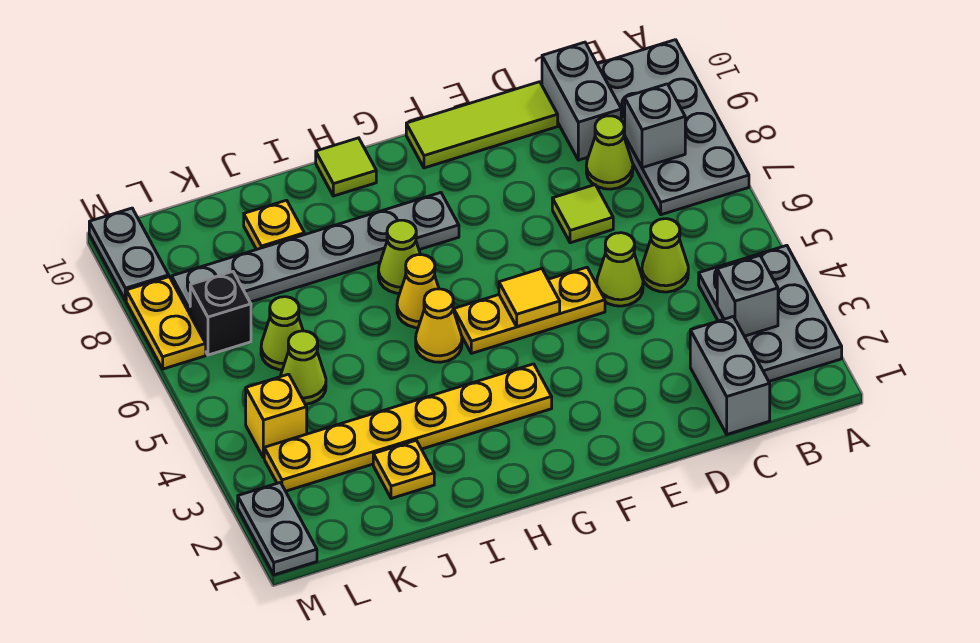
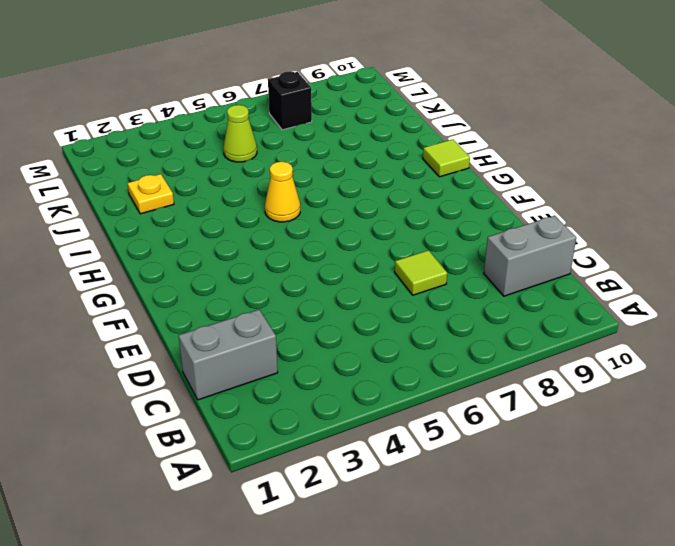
none -> grey 2x3 plate [699,245,842,381]
none -> grey 2x4 plate [597,40,749,215]
none -> lime 1x1 cone [642,219,688,292]

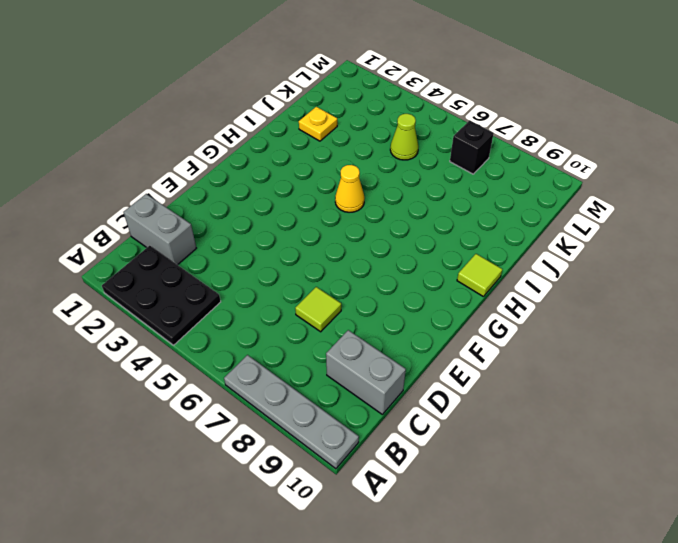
black 2x3 plate [102,246,221,345] -> grey 2x3 plate [699,245,842,381]
grey 1x4 plate [224,355,359,469] -> grey 2x4 plate [597,40,749,215]
none -> lime 1x1 cone [642,219,688,292]
none -> lime 1x1 cone [586,116,633,189]
none -> lime 1x1 cone [597,233,643,306]

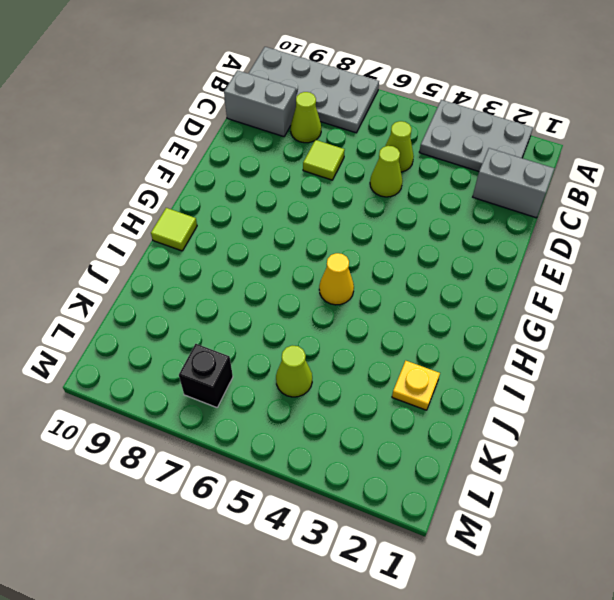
none -> lime 1x3 tile [406,82,558,168]
none -> yellow 1x3 plate [454,267,605,353]
none -> yellow 1x6 plate [264,364,552,491]

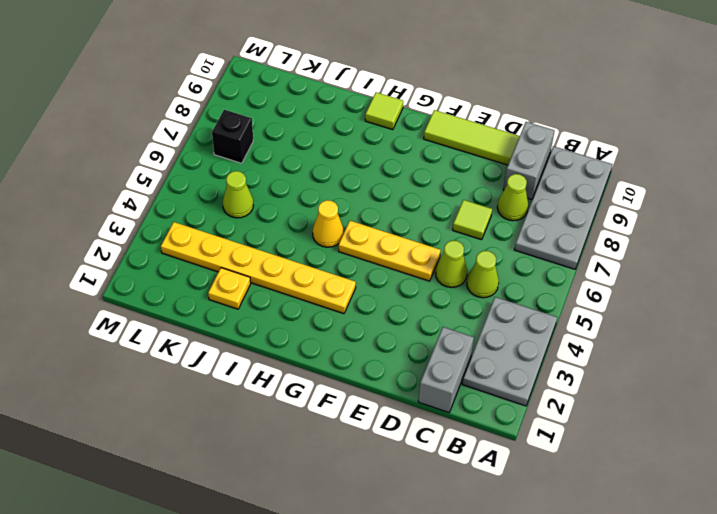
none -> grey 1x6 plate [172,193,459,314]
none -> yellow 1x1 cone [397,255,439,328]
none -> lime 1x1 cone [378,220,420,293]

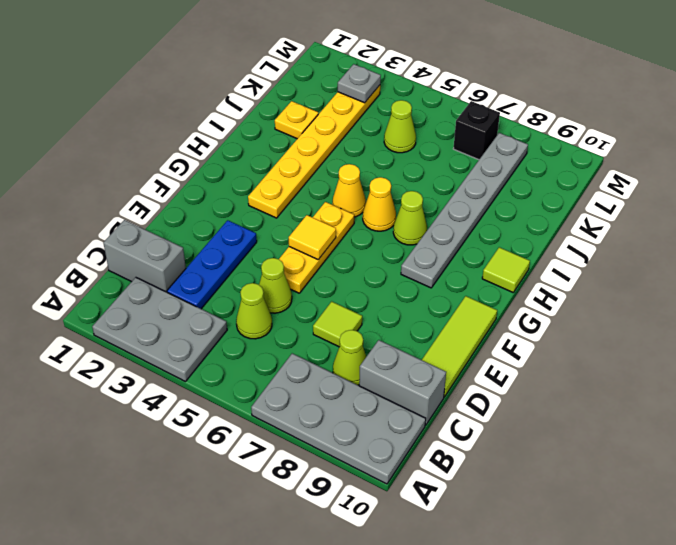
blue 1x3 plate [167,220,257,309] -> none
grey 1x1 plate [338,64,381,103] -> none
none -> yellow 1x1 plate [244,200,304,250]
none -> lime 1x1 cone [261,297,303,370]
none -> yellow 1x1 brick [246,374,307,458]

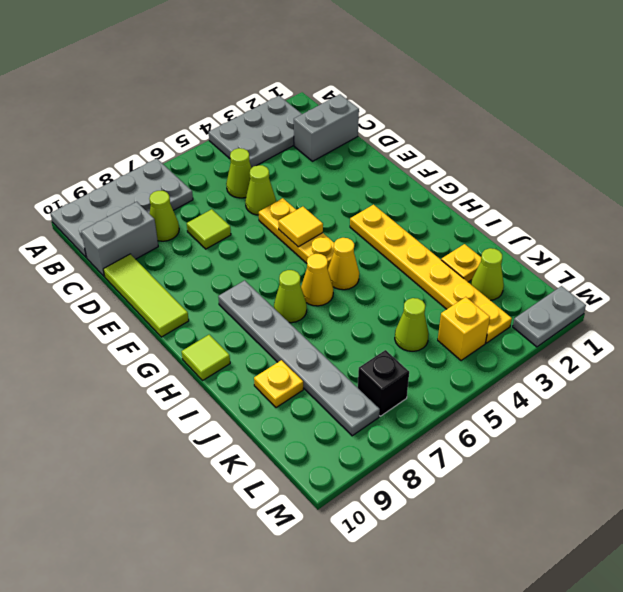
lime 1x1 cone [471,248,504,300] -> lime 1x1 cone moved to [261,297,303,370]
none -> yellow 1x2 plate [126,277,206,369]
none -> grey 1x2 plate [89,208,169,300]
none -> grey 1x1 brick [717,256,778,336]

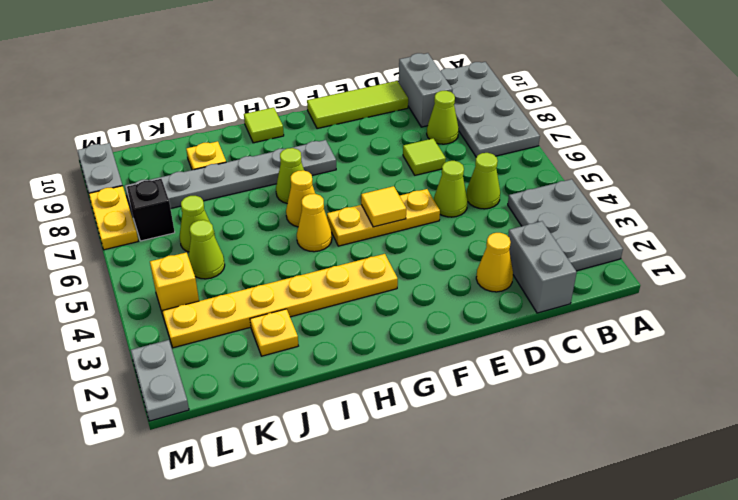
yellow 1x1 cone [476,233,513,292] -> none
none -> grey 1x1 brick [717,256,778,336]
none -> grey 1x1 brick [625,84,685,168]

